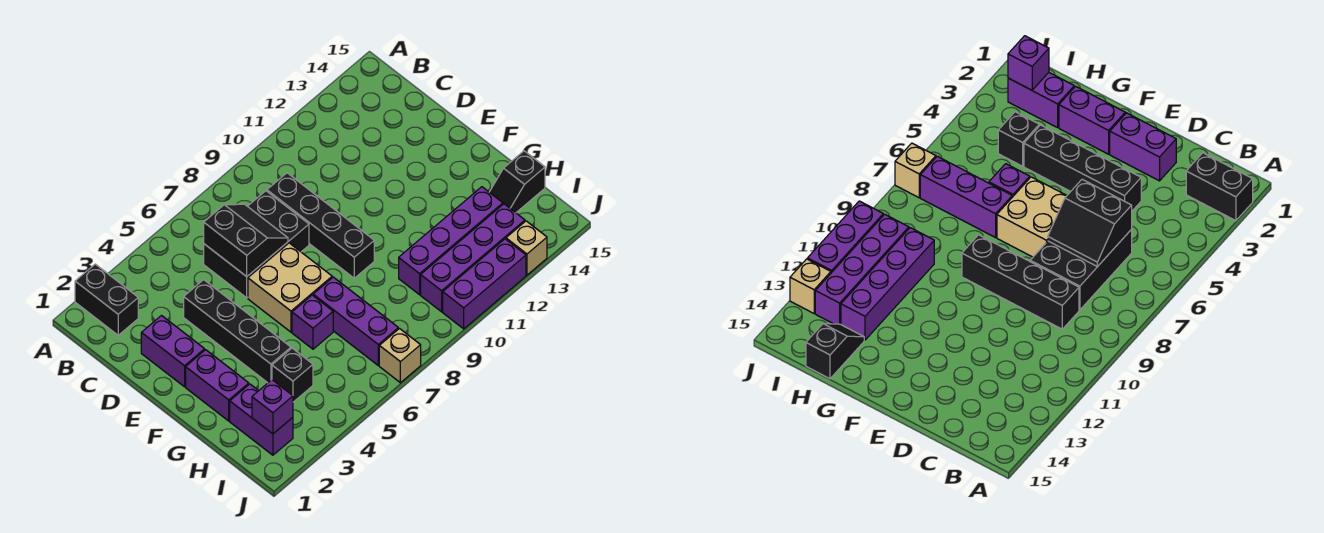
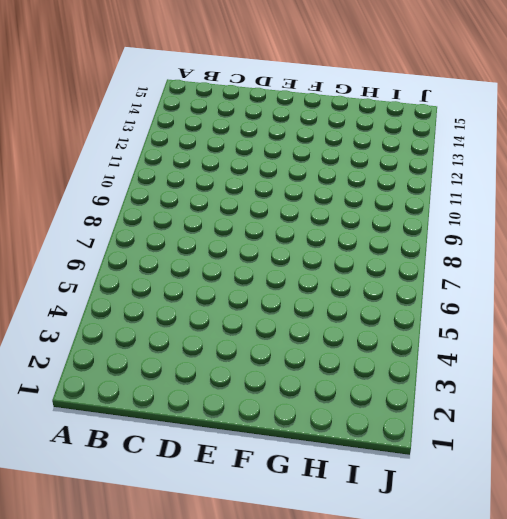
none -> black 1x2 brick [75,264,138,335]
none -> black 2x3 brick [204,191,309,298]
none -> black 1x4 brick [267,173,374,278]

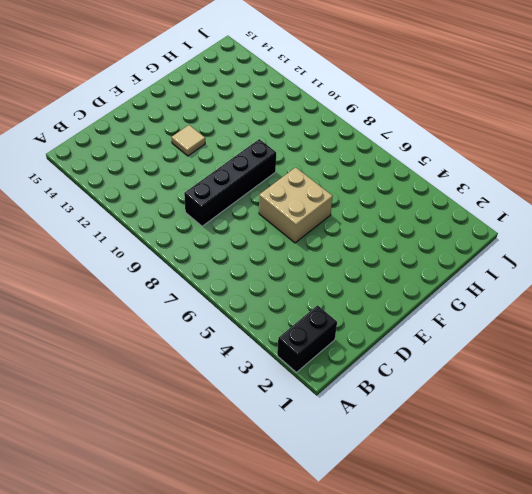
tan 1x1 tile [172,125,205,156] -> none
none -> black 2x3 brick [204,191,309,298]
none -> purple 1x2 brick [141,316,205,387]
none -> black 1x4 brick [184,280,291,383]

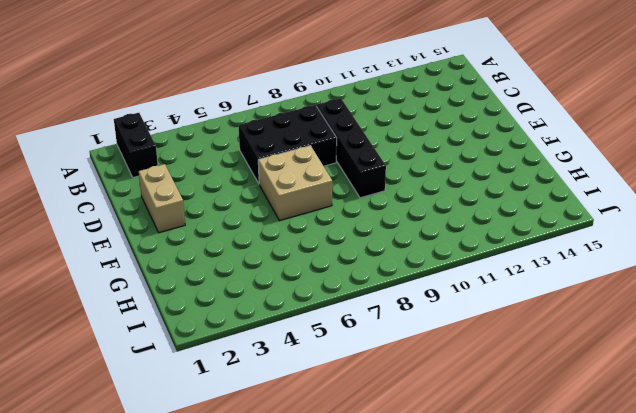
tan 1x2 brick [139,164,185,233] -> purple 1x2 brick [141,316,205,387]
none -> black 1x4 brick [184,280,291,383]
none -> purple 1x2 brick [186,350,249,421]
none -> purple 1x1 brick [292,295,333,349]

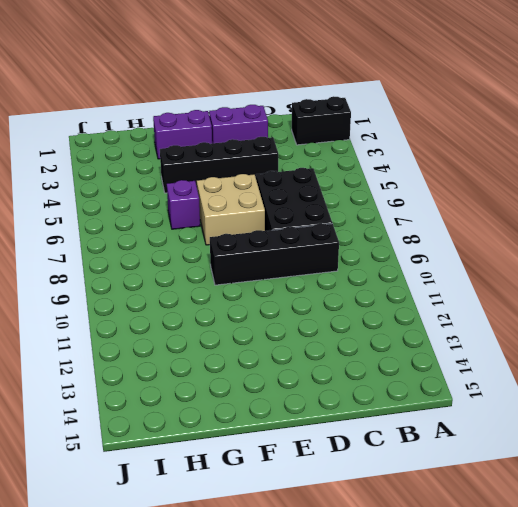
none -> purple 1x3 brick [313,277,398,365]
none -> purple 1x2 brick [230,384,293,455]
none -> black 1x1 brick [272,348,313,402]

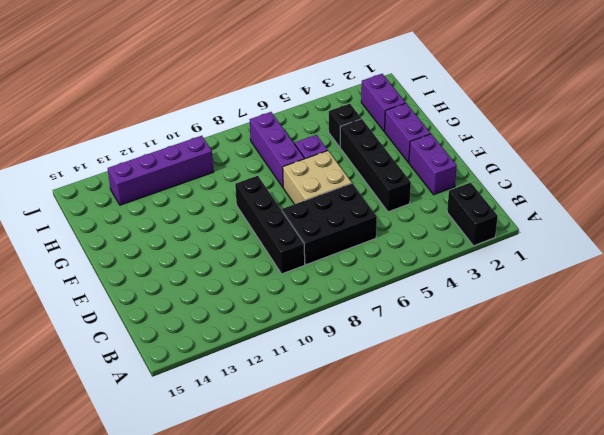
none -> purple 1x4 brick [399,187,503,295]
none -> black 1x2 slope [490,151,545,213]
none -> tan 1x1 brick [379,329,421,383]

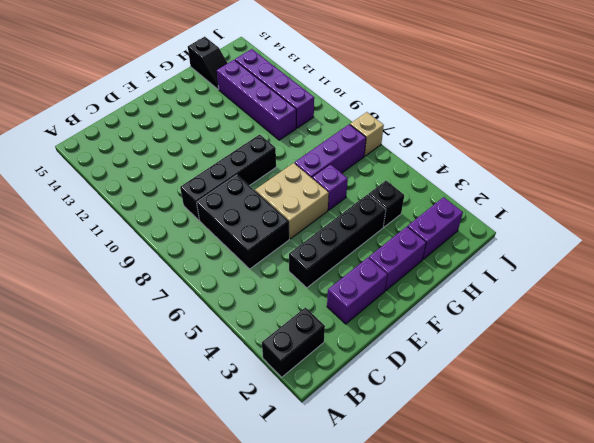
none -> purple 1x3 brick [443,239,526,329]
none -> tan 1x1 brick [506,221,547,275]
none -> black 2x2 slope [204,204,288,276]

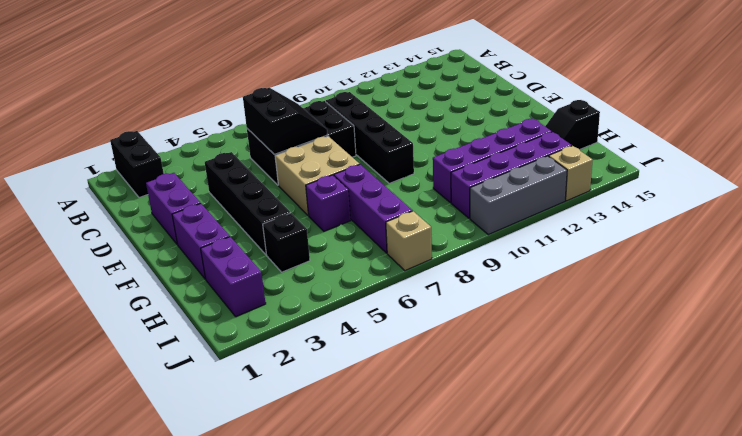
grey 1x3 brick [470,156,567,235] -> purple 1x3 brick [443,239,526,329]
none -> purple 1x1 brick [252,380,293,434]

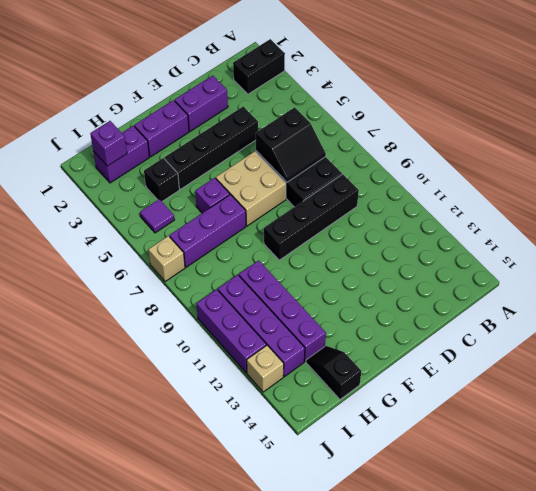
purple 1x1 tile [140,199,174,233] -> none

